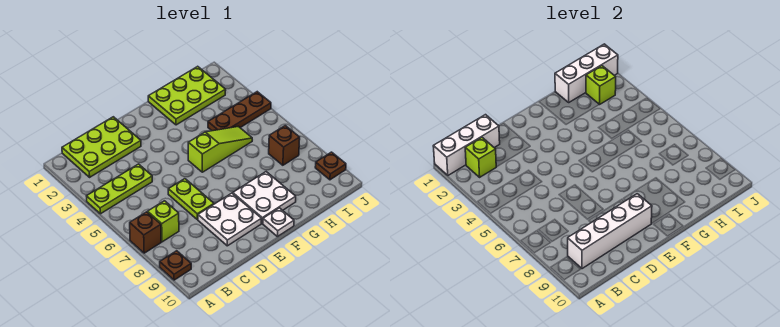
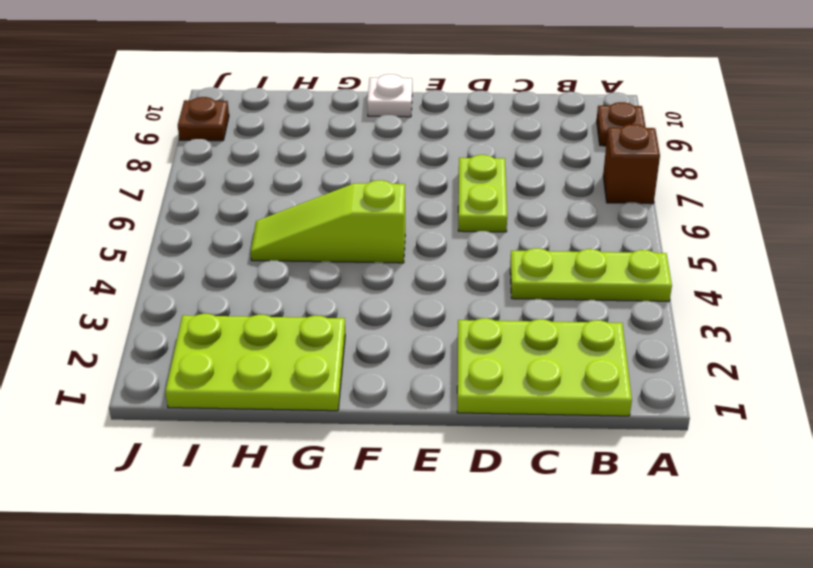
none -> lime 1x1 brick [148,201,179,242]
none -> white 2x2 plate [198,193,261,246]
none -> white 2x2 plate [233,172,296,223]

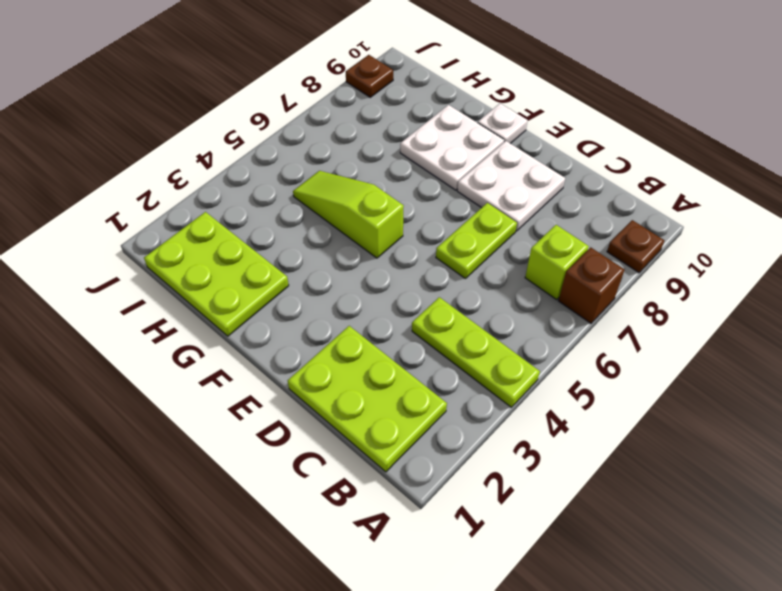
none -> brown 1x3 plate [208,92,271,131]
none -> brown 1x1 brick [269,126,300,165]
none -> white 1x3 brick [433,115,500,175]

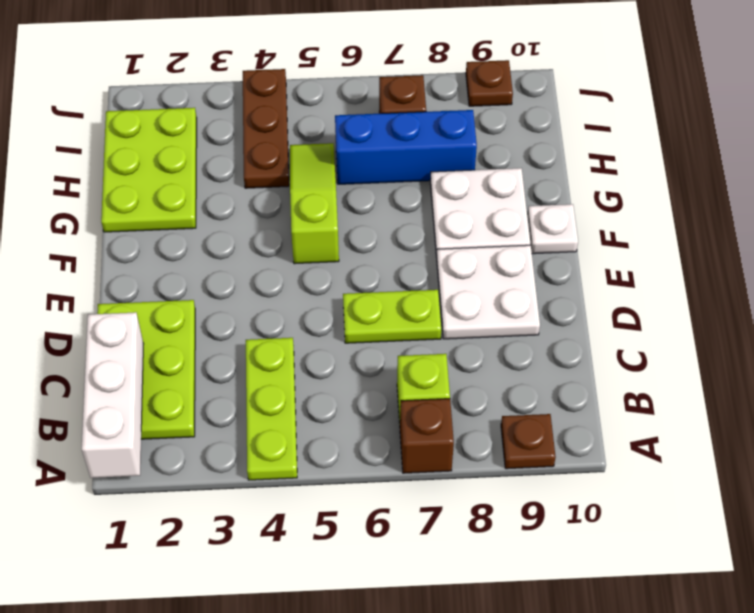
blue 1x3 brick [335,110,477,184] -> none
none -> lime 1x1 brick [465,138,496,177]
none -> white 1x4 brick [568,194,652,269]
none -> white 1x3 brick [555,44,618,102]

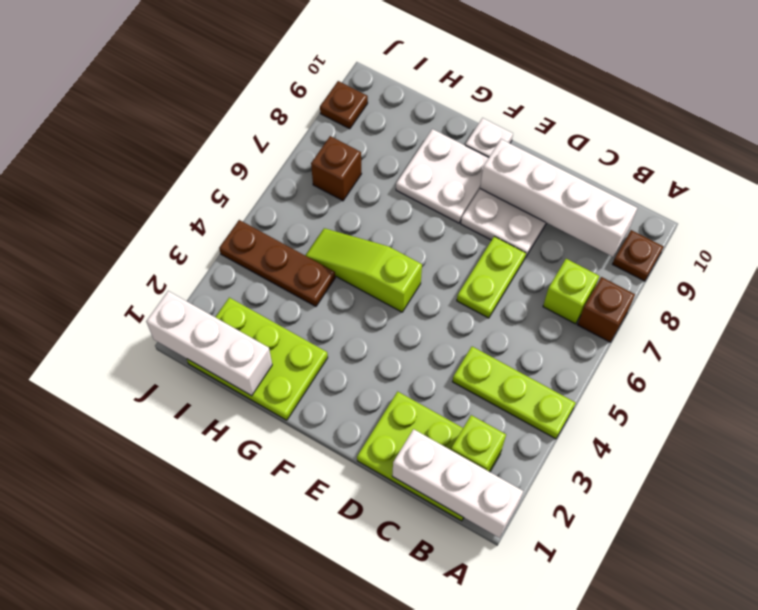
none -> lime 1x1 brick [586,66,616,105]

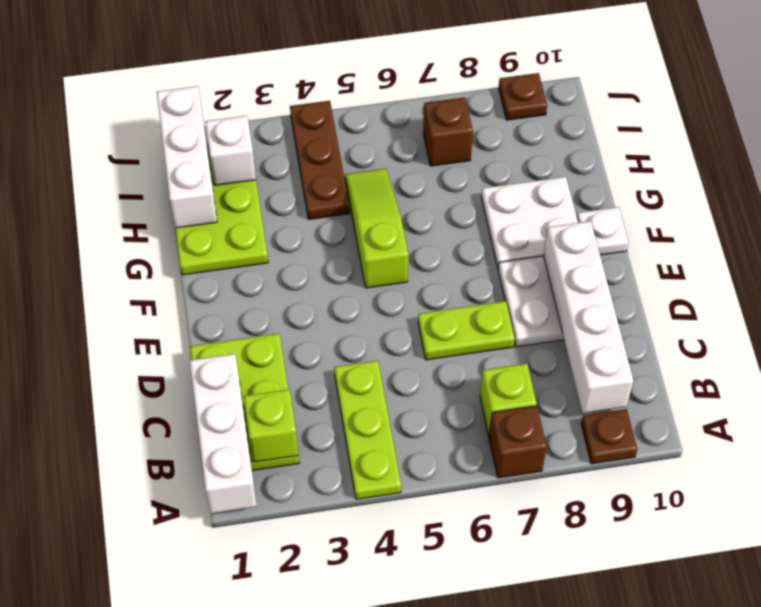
white 1x1 brick [205,116,256,185] -> lime 1x1 brick [586,66,616,105]

